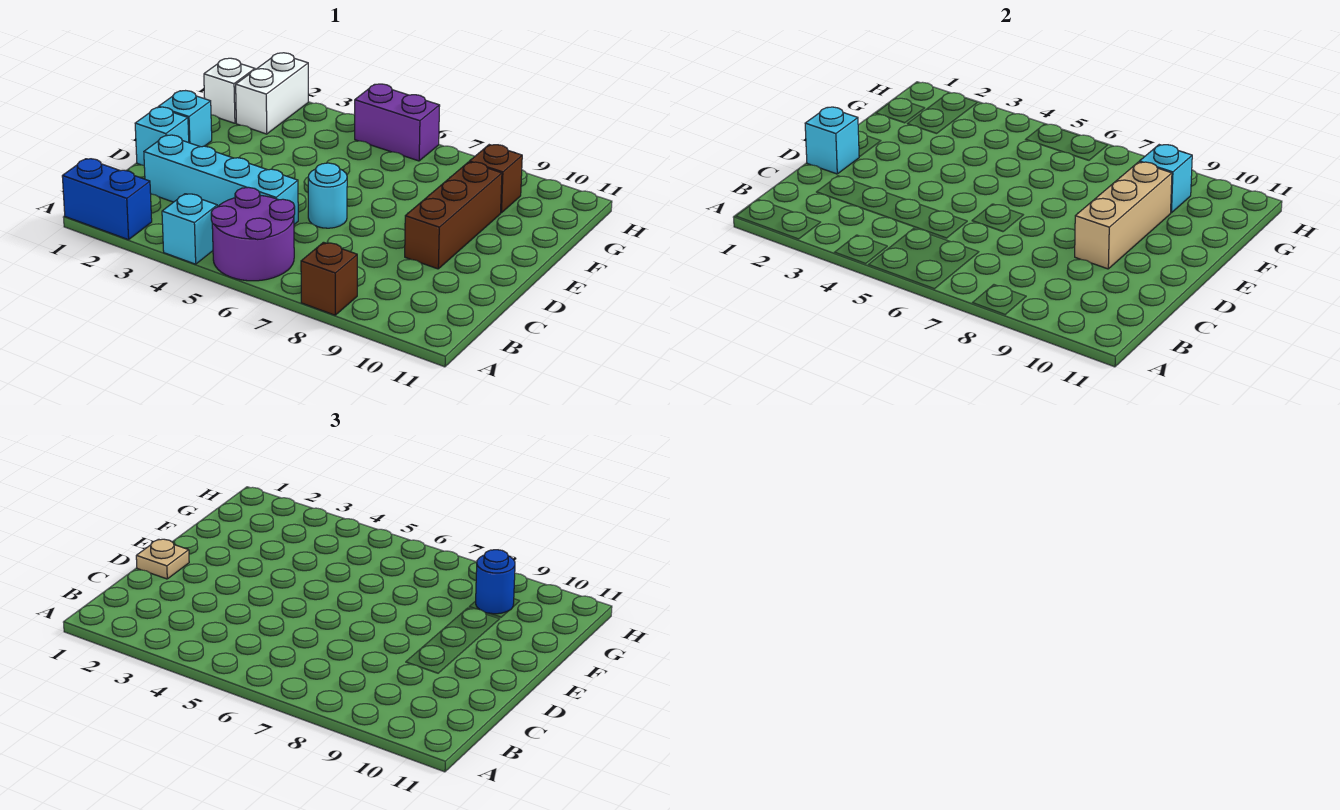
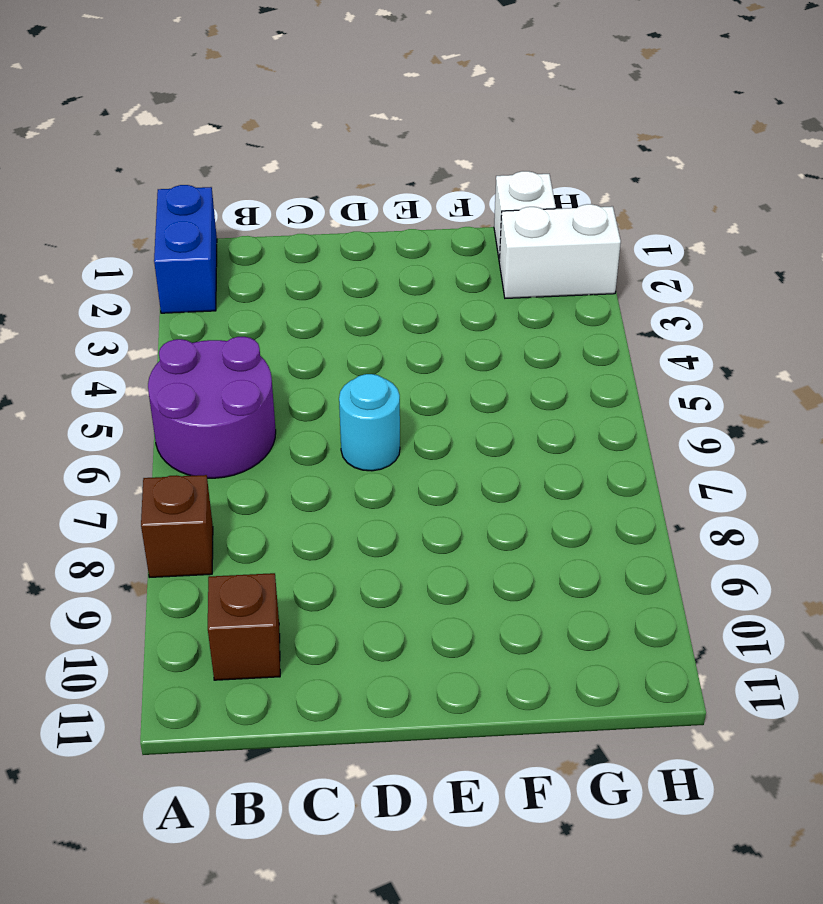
brown 1x1 brick [208,573,280,680] -> brown 1x1 brick moved to [469,145,522,213]
none -> cyan 1x1 brick [162,194,217,264]
none -> cyan 1x4 brick [144,135,298,224]
none -> cyan 1x1 brick [135,107,189,165]

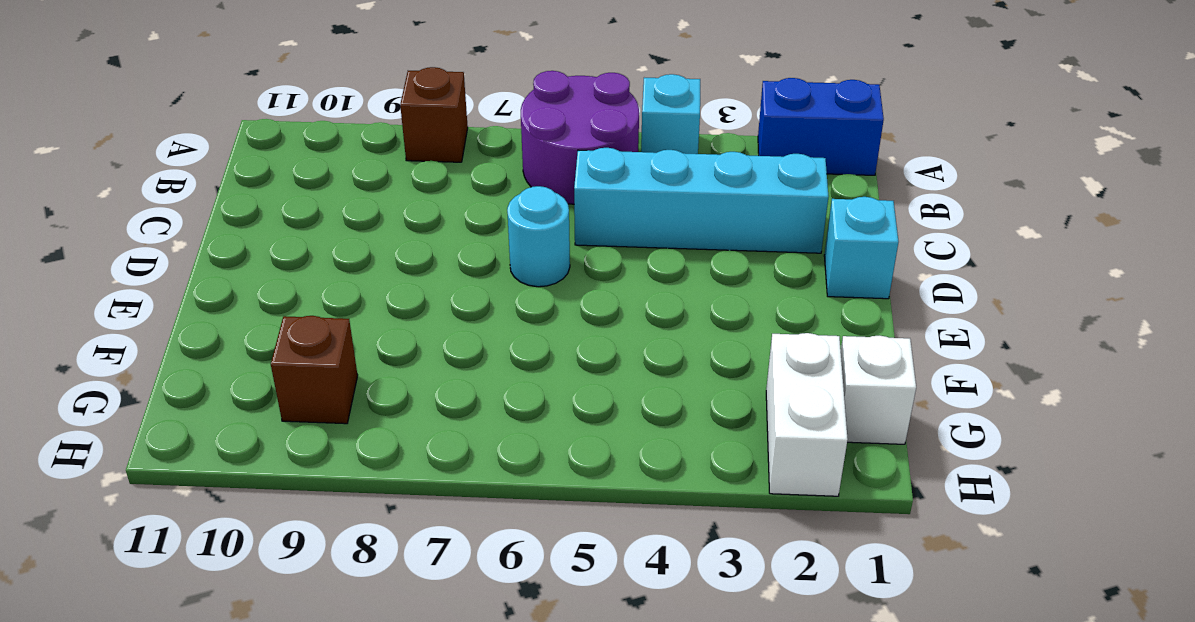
none -> brown 1x3 brick [405,162,502,269]
none -> cyan 1x1 brick [159,91,212,147]
none -> purple 1x2 brick [355,84,440,161]

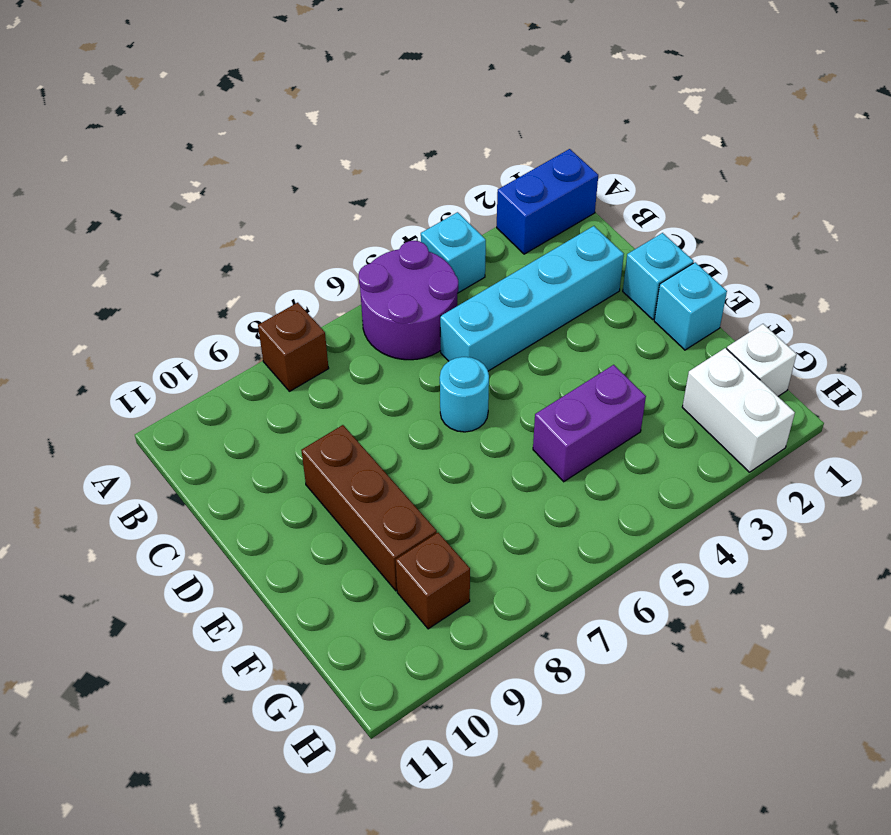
purple 1x2 brick [533,365,646,482] -> purple 1x2 brick moved to [355,84,440,161]
none -> cyan 1x1 brick [805,107,859,174]
none -> tan 1x3 brick [1075,162,1172,269]
none -> cyan 1x1 brick [1139,145,1192,213]

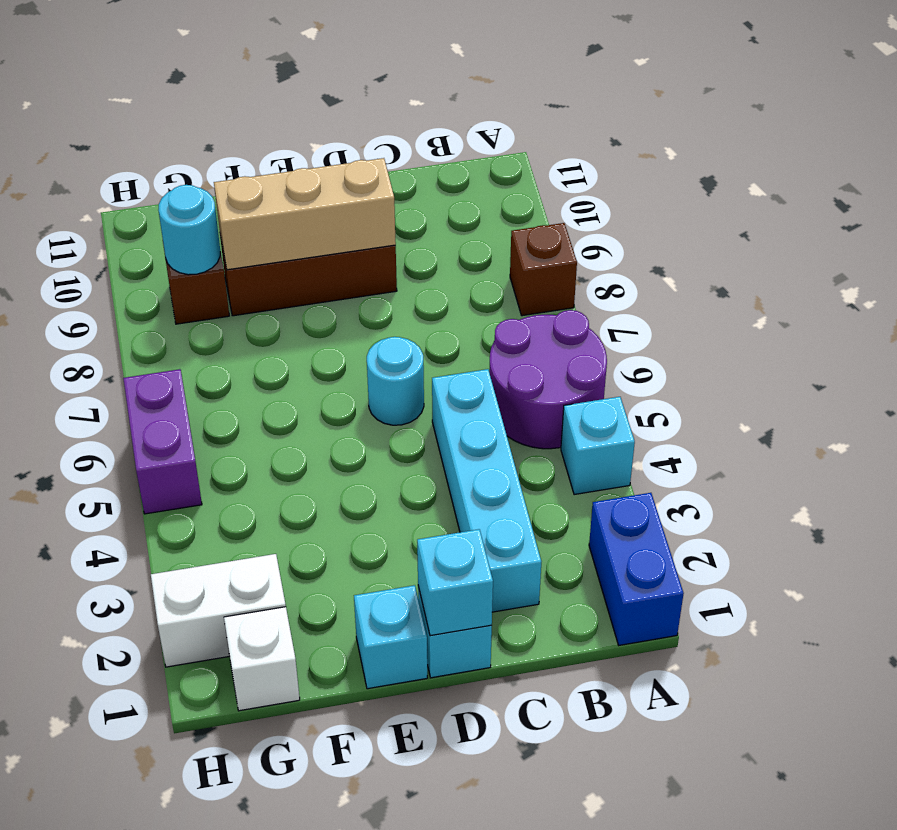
cyan 1x1 round brick [158,185,220,275] -> cyan 1x1 brick [1139,145,1192,213]
none -> tan 1x1 plate [136,539,189,579]
none -> blue 1x1 round brick [476,550,515,614]

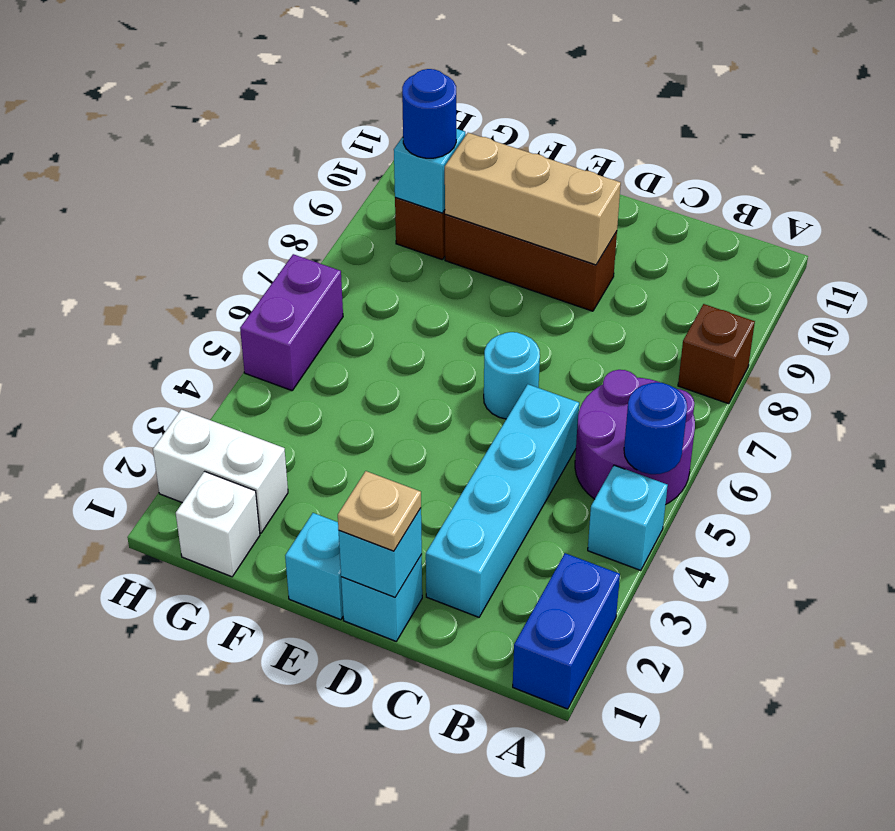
blue 1x1 round brick [624,382,687,474] -> none

